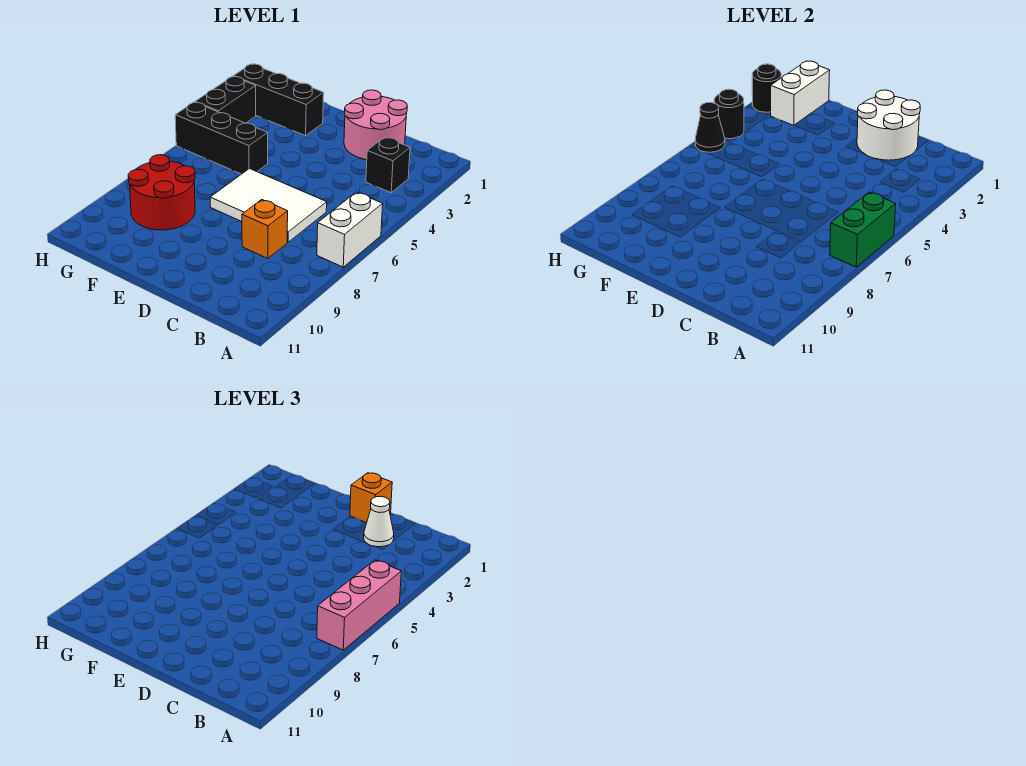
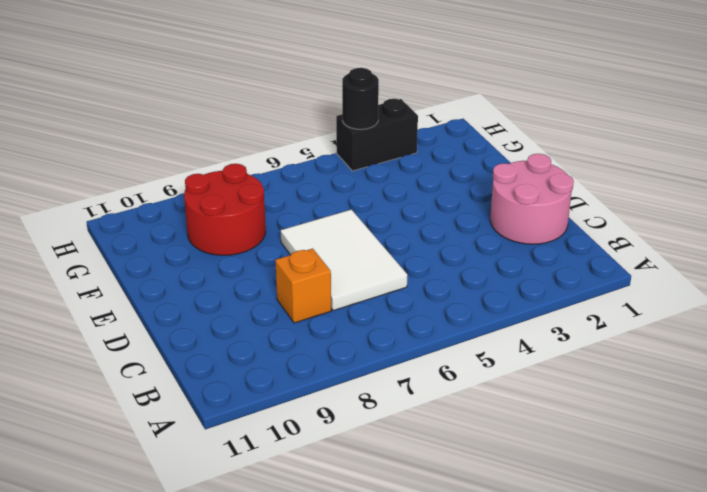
none -> white 1x2 brick [317,192,383,267]
none -> black 1x1 brick [366,137,410,193]
none -> black 1x3 brick [234,64,324,136]

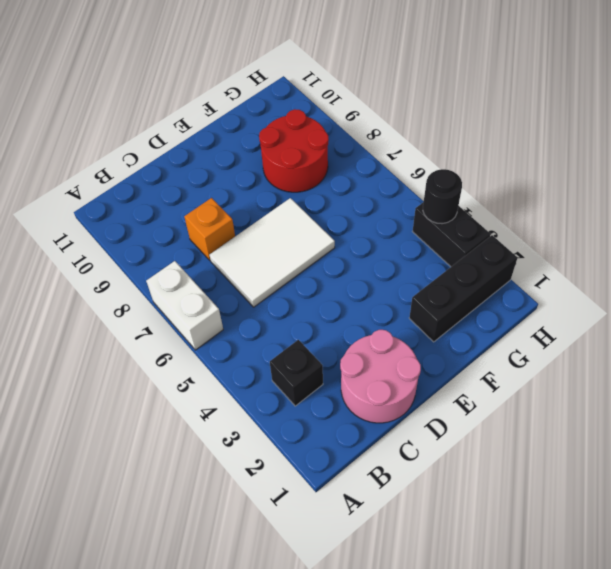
none -> black 1x3 brick [175,102,268,174]
none -> green 1x2 brick [830,192,896,267]
none -> white 2x2 round brick [857,90,920,160]

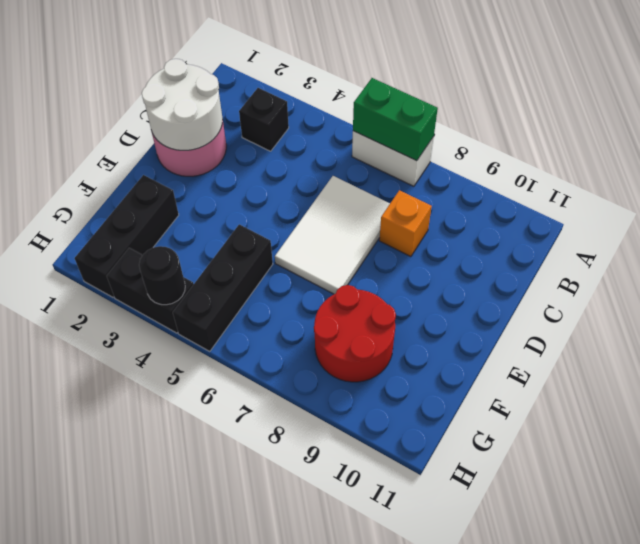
none -> white 1x2 brick [771,61,830,126]
none -> black 1x1 round brick [752,64,781,112]
none -> black 1x1 cone [695,103,725,152]

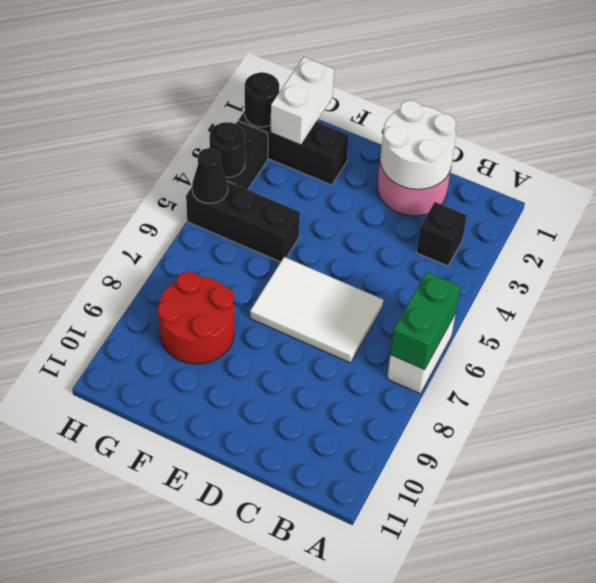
none -> orange 1x1 brick [242,200,288,259]
none -> pink 1x3 brick [317,560,401,650]
none -> white 1x1 cone [364,496,394,547]

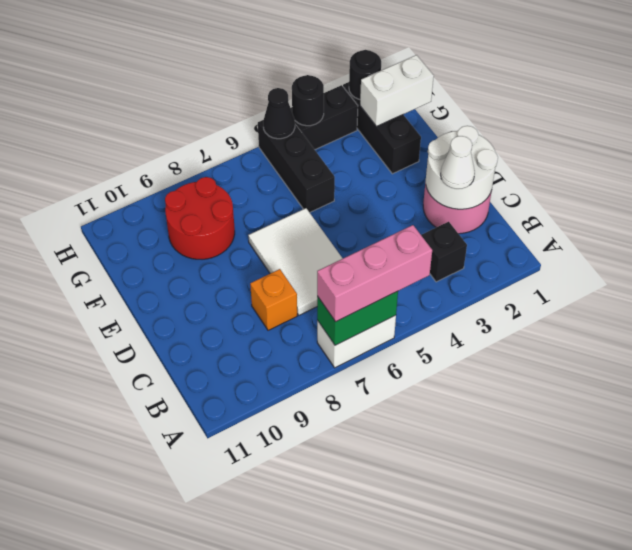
none -> orange 1x1 brick [350,473,392,523]

